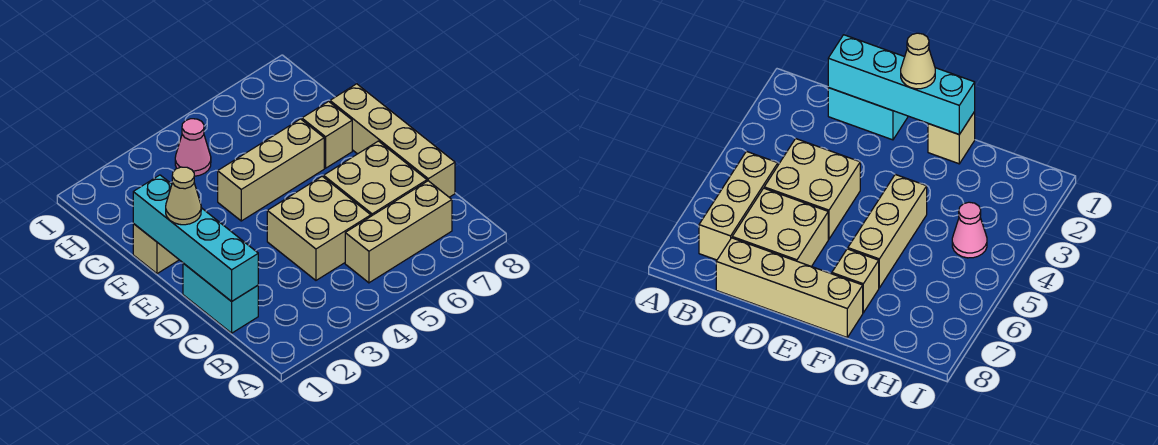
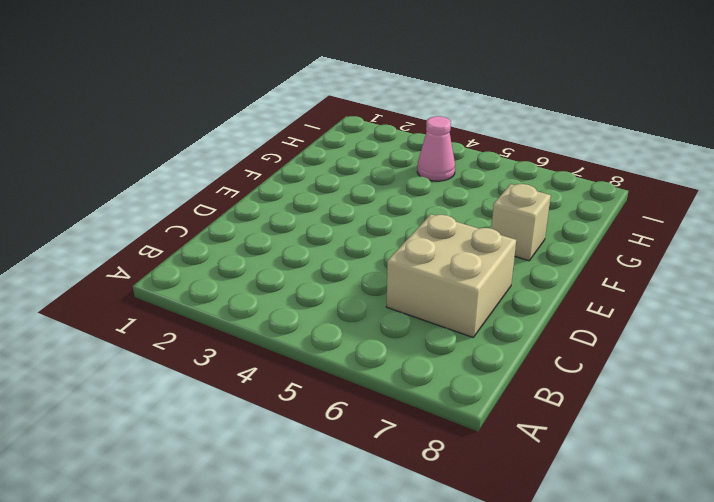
none -> tan 1x3 brick [345,181,452,283]
none -> cyan 1x2 brick [183,263,258,333]

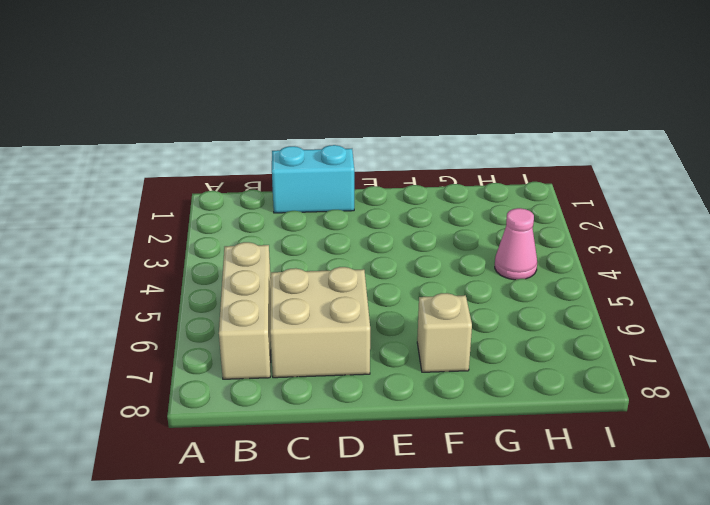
none -> tan 2x2 brick [267,176,371,280]
none -> tan 1x4 brick [330,84,455,197]

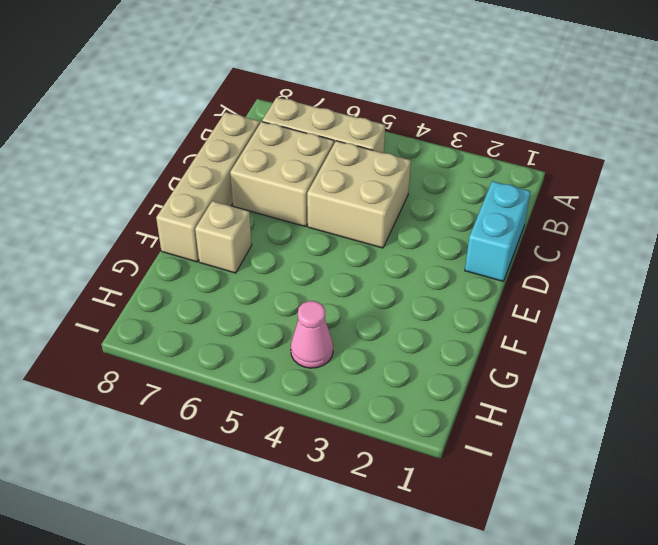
none -> tan 1x1 brick [133,224,179,274]
none -> tan 1x3 brick [218,119,324,221]

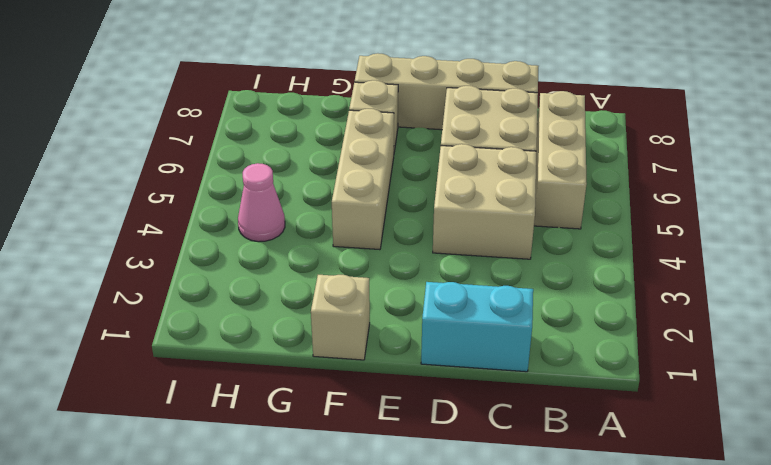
none -> cyan 1x4 brick [133,175,258,301]
none -> tan 1x1 cone [166,167,201,225]

